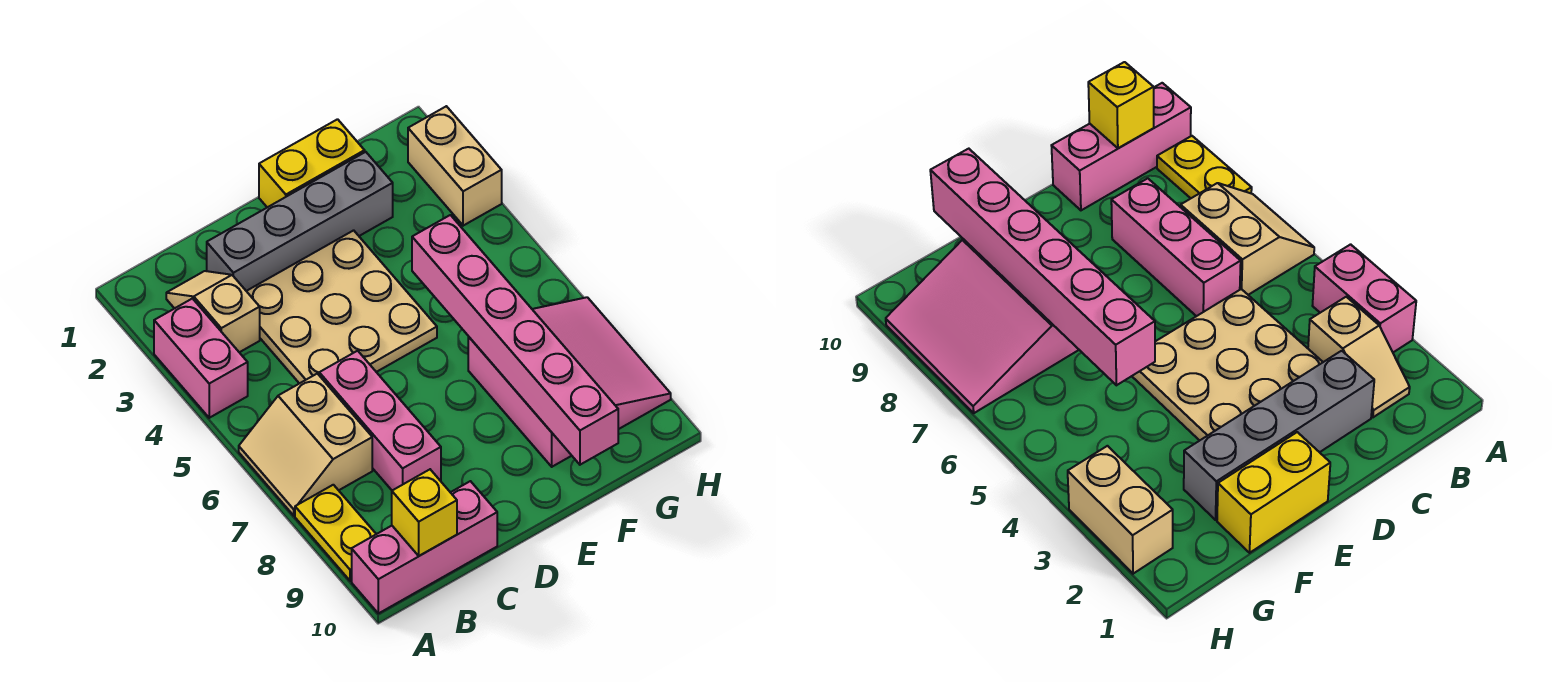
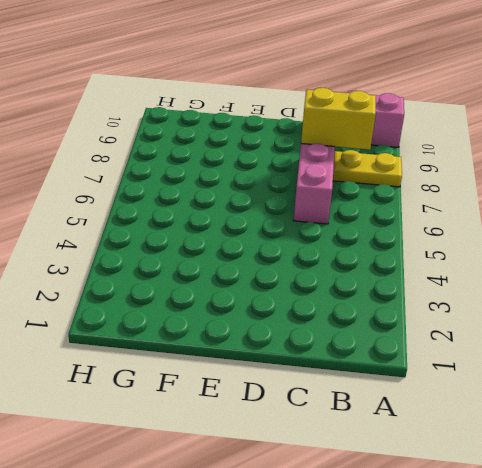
yellow 1x2 plate [333,150,402,187] -> yellow 1x2 plate turned to [295,485,376,581]
yellow 1x2 brick [301,88,376,150] -> yellow 1x2 brick moved to [259,119,365,207]
none -> pink 1x2 brick [154,299,248,418]
none -> tan 2x2 slope [239,374,372,516]
none -> tan 1x2 slope [166,271,260,352]

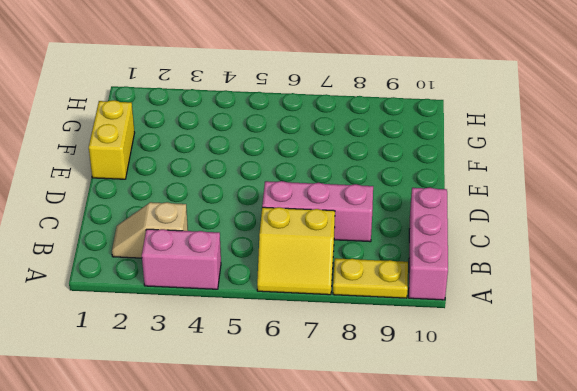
yellow 2x2 slope [257,207,335,295] -> tan 2x2 slope [239,374,372,516]
none -> grey 1x4 brick [207,152,393,291]
none -> tan 3x3 plate [247,230,437,384]
none -> pink 3x3 slope [468,297,671,467]

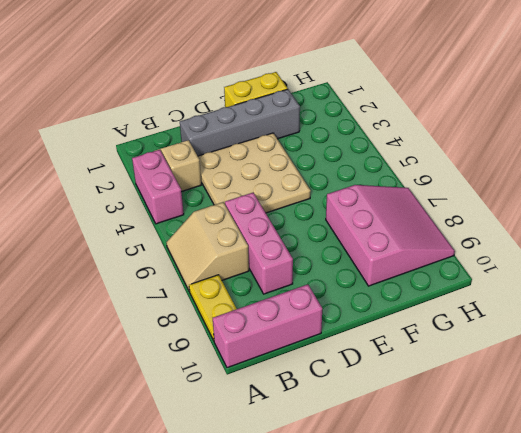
none -> tan 1x2 brick [408,106,502,226]
none -> yellow 1x1 brick [392,469,457,556]
none -> pink 1x6 brick [412,215,618,465]

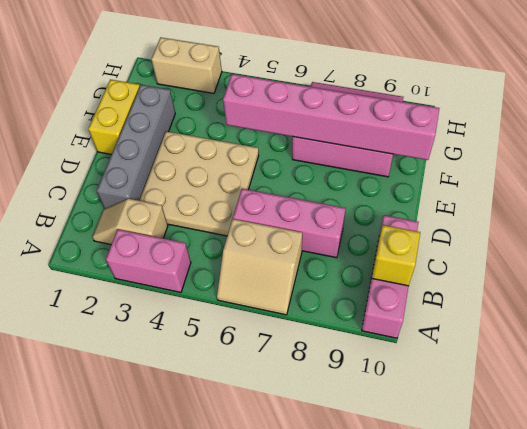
none -> yellow 1x2 plate [295,485,376,581]

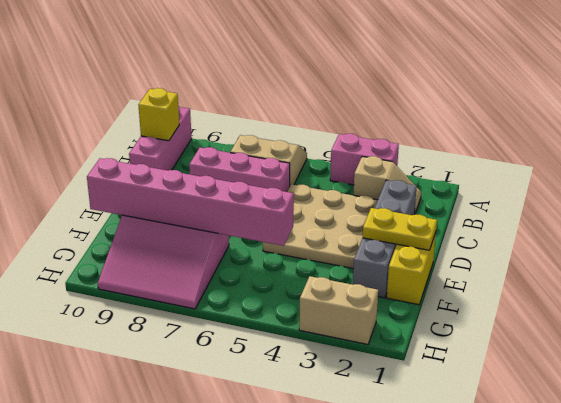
yellow 1x2 plate [363,208,437,250] -> yellow 1x2 plate moved to [295,485,376,581]

